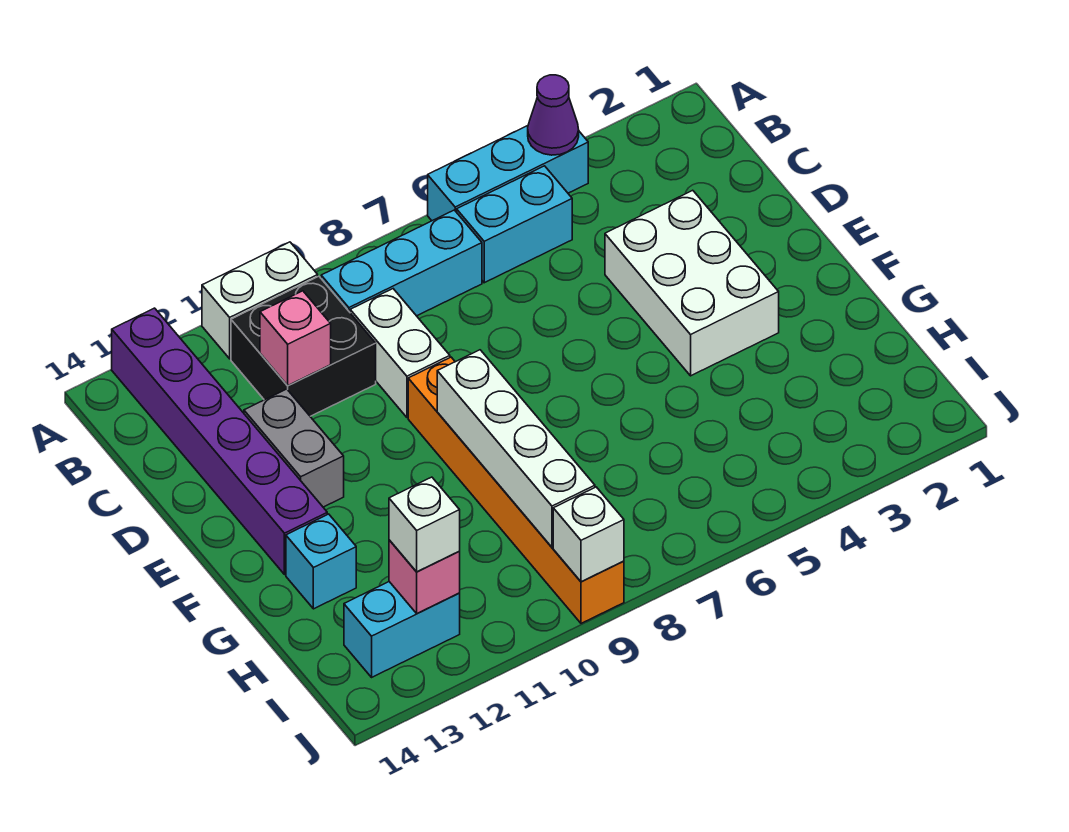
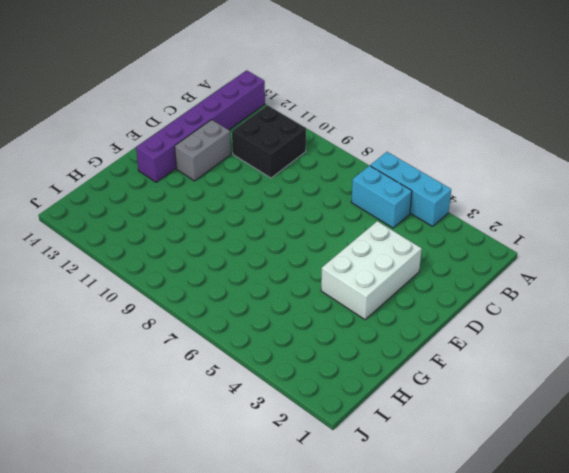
none -> white 1x2 brick [202,242,318,359]
none -> cyan 1x3 brick [321,210,482,316]
none -> white 1x2 brick [350,289,450,417]

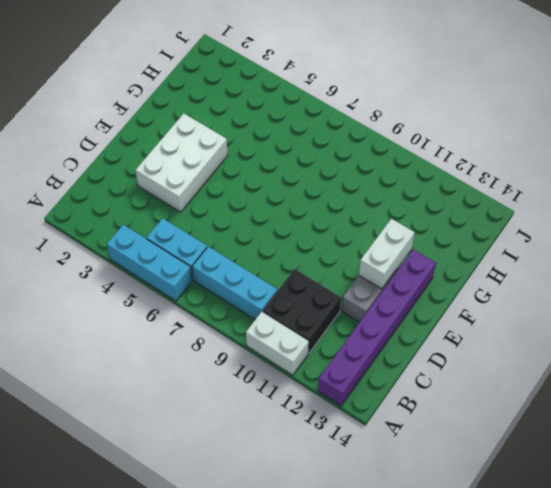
white 1x2 brick [359,219,415,289] -> white 1x2 brick moved to [350,289,450,417]
none -> orange 1x6 brick [408,357,624,623]
none -> cyan 1x1 brick [286,514,356,609]
none -> cyan 1x2 brick [344,582,460,677]

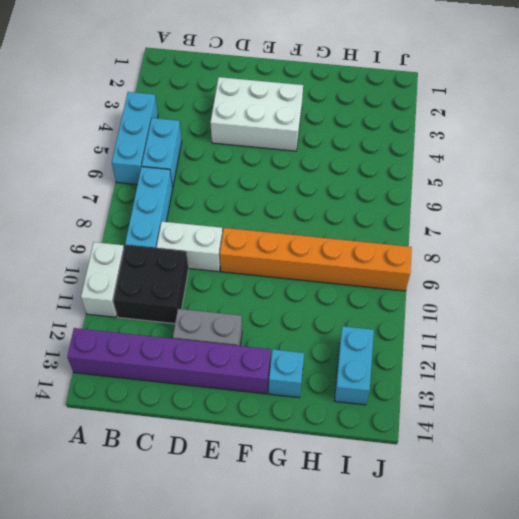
none -> purple 1x1 cone [528,75,579,155]
none -> pink 1x1 brick [260,291,331,386]
none -> white 1x4 brick [437,350,595,547]

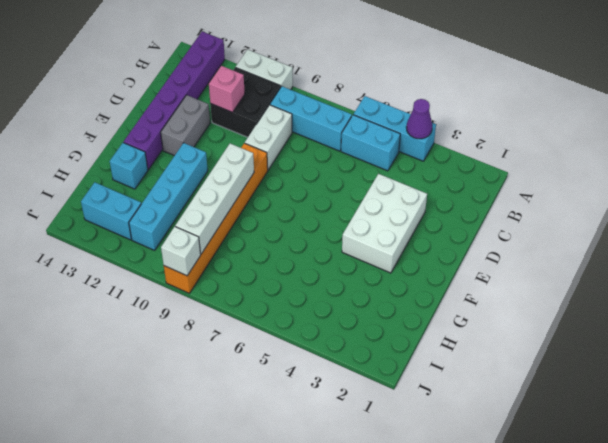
cyan 1x4 brick [129,143,208,250] -> none
none -> pink 1x1 brick [389,540,460,614]
none -> white 1x1 brick [389,477,460,572]

